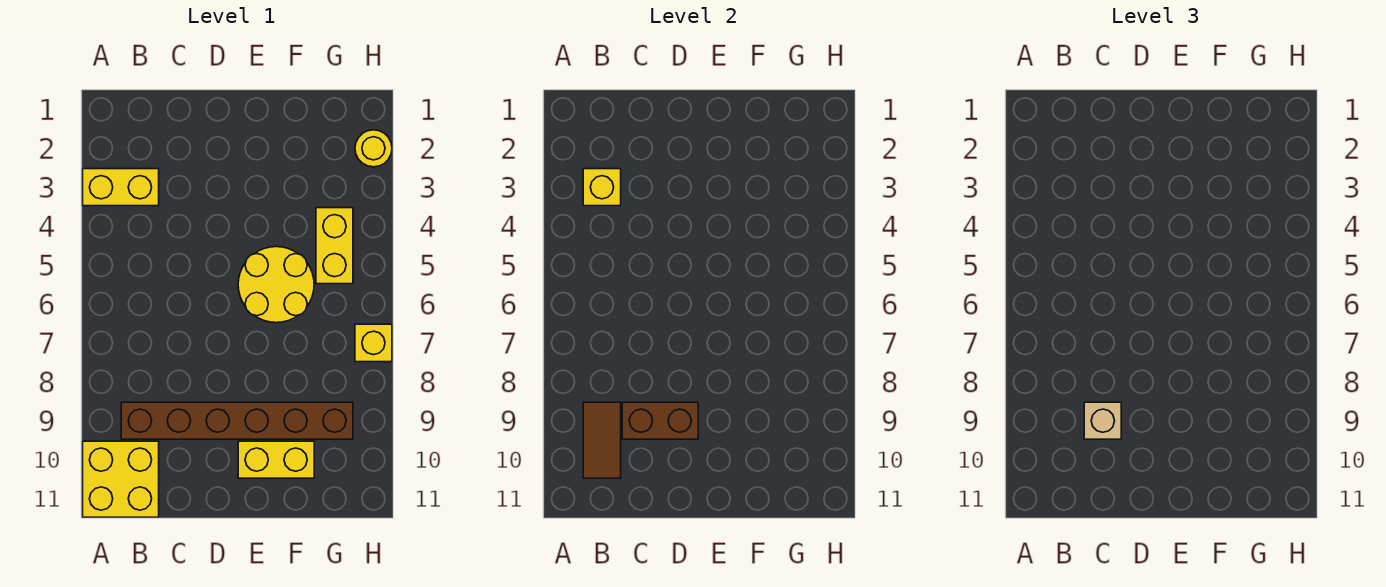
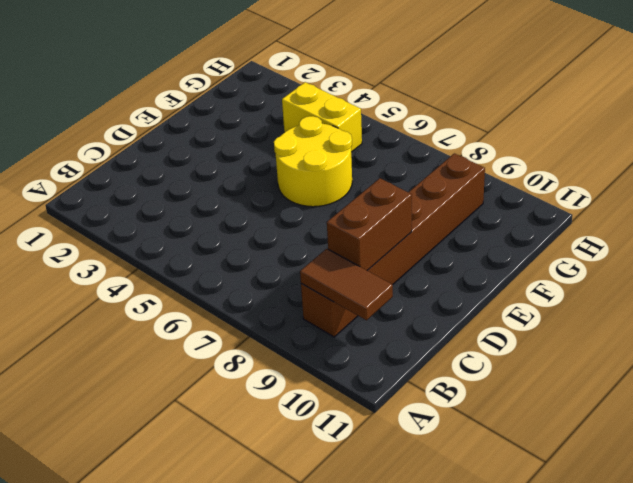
none -> yellow 1x2 brick [83,169,159,206]
none -> yellow 2x2 brick [83,441,159,517]
none -> yellow 1x2 brick [238,441,314,478]

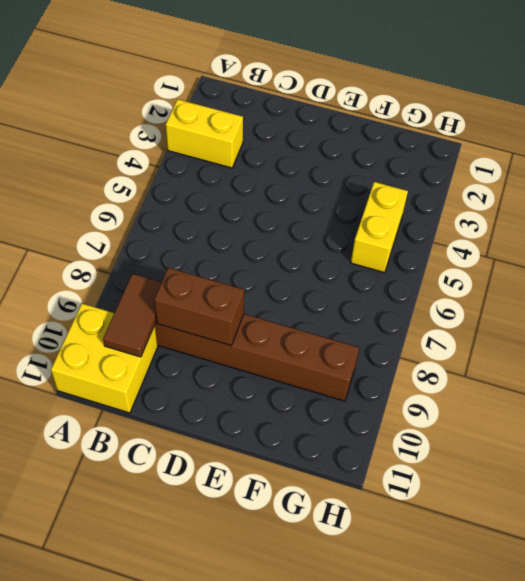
none -> yellow 2x2 round brick [238,247,314,323]
none -> yellow 1x2 brick [238,441,314,478]
none -> yellow 1x1 round brick [355,130,392,167]

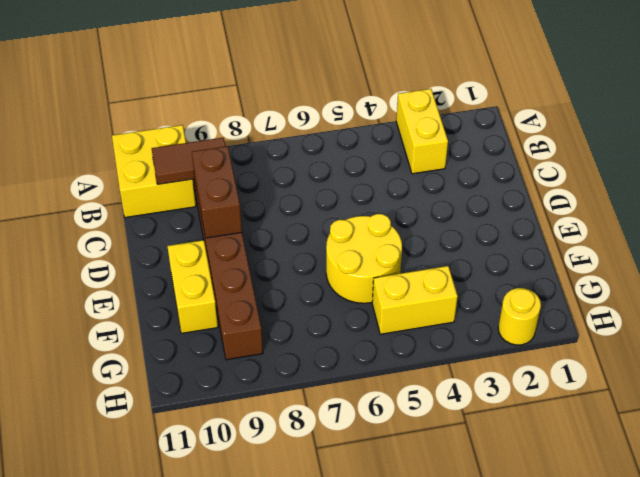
none -> yellow 1x1 brick [355,324,392,362]
none -> yellow 1x1 brick [583,169,621,206]
none -> tan 1x1 brick [1084,402,1121,439]

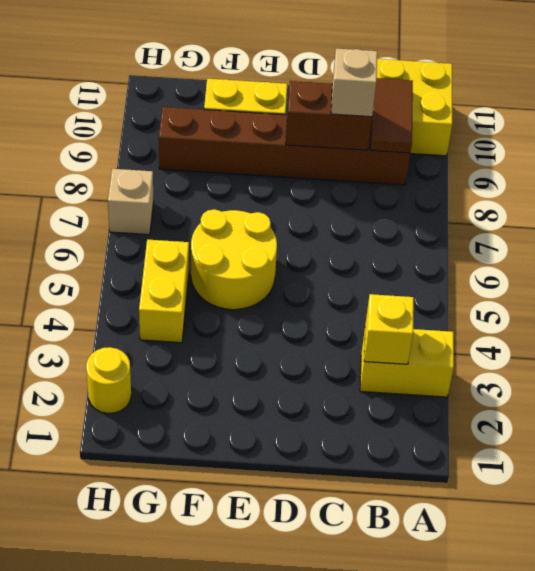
tan 1x1 brick [108,169,154,235] -> yellow 1x1 brick [355,324,392,362]

